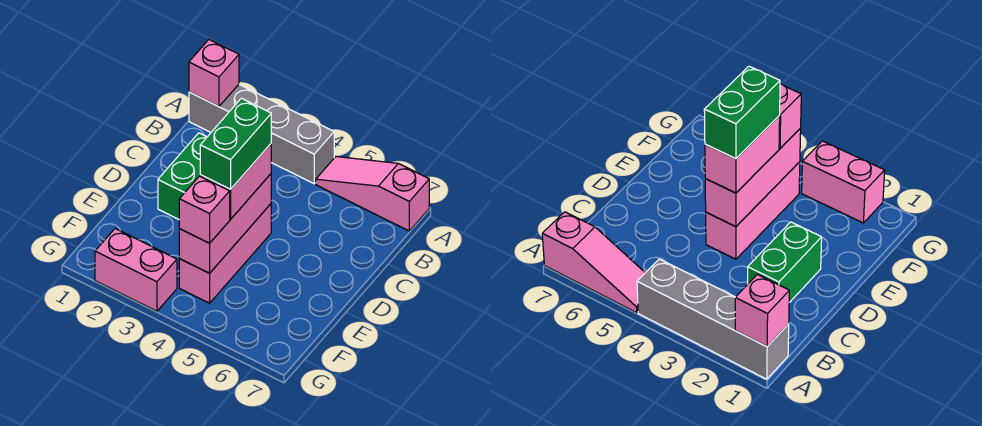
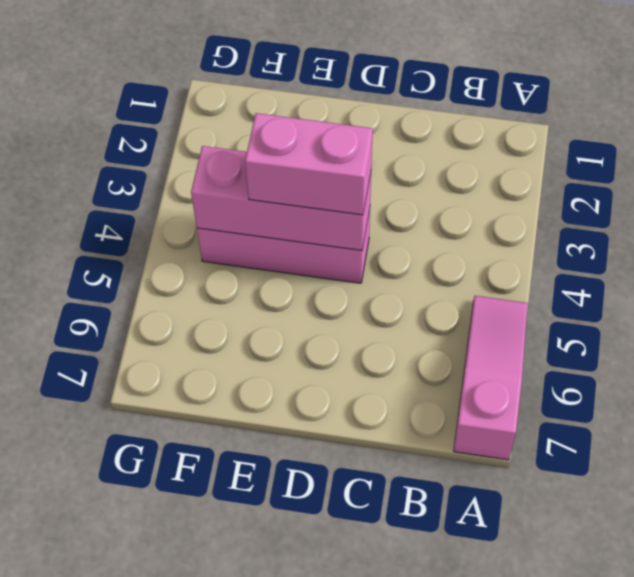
none -> grey 1x4 brick [189,84,334,184]
none -> green 1x2 brick [158,133,207,219]

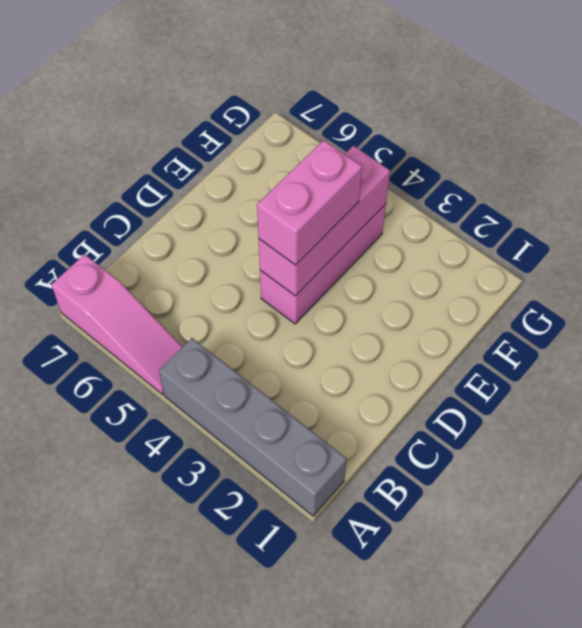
none -> green 1x2 brick [158,133,207,219]
none -> pink 1x2 brick [95,229,177,311]

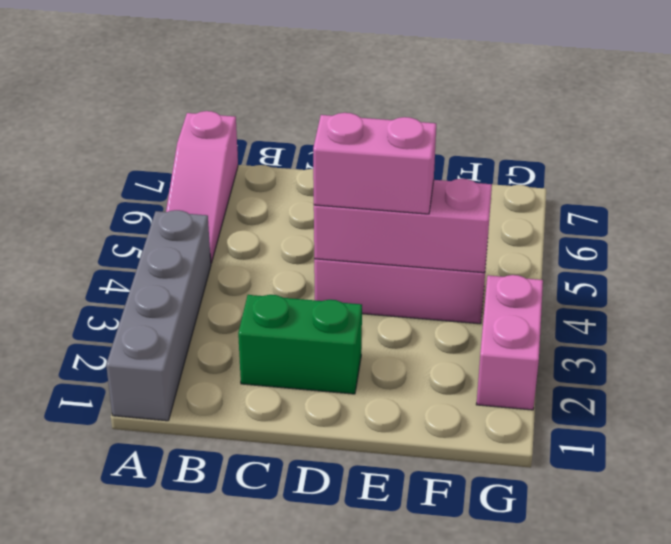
none -> pink 1x1 brick [189,40,239,107]
none -> pink 1x1 brick [179,176,230,243]

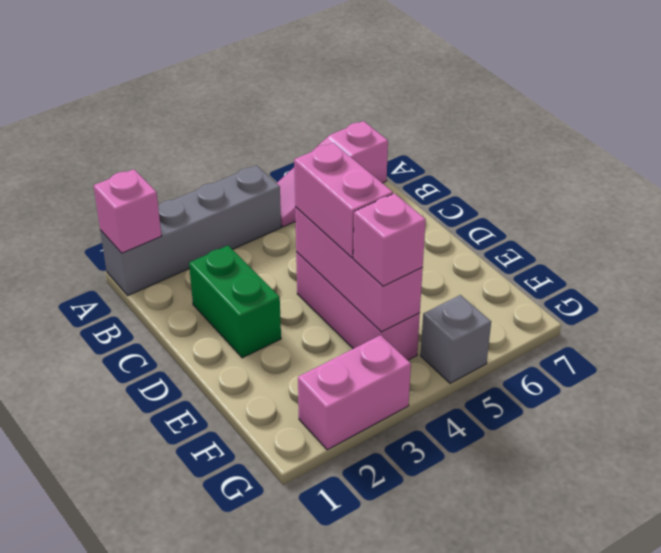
grey 1x1 brick [421,295,491,383] -> none
none -> green 1x2 brick [200,98,271,189]

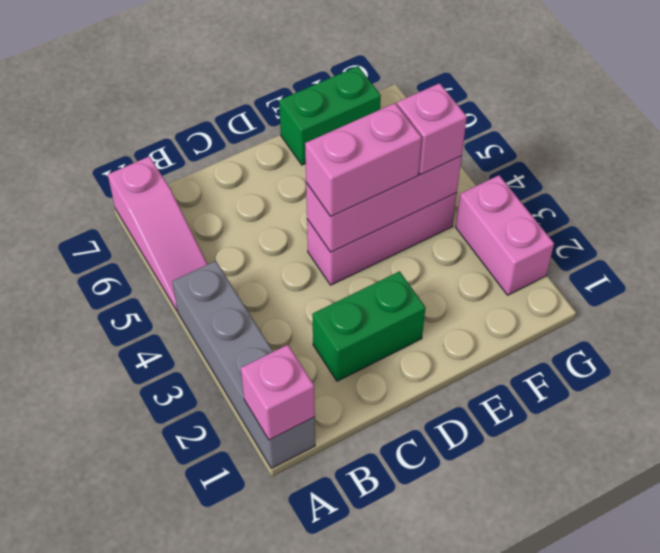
green 1x2 brick [279,66,381,165] -> green 1x2 brick moved to [200,98,271,189]

